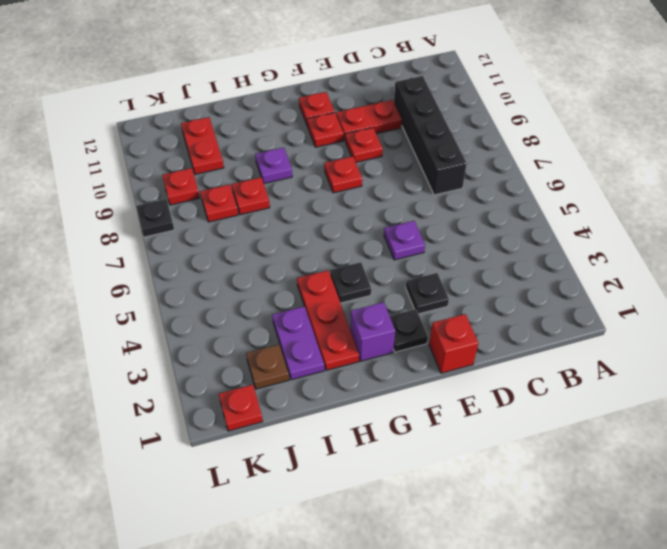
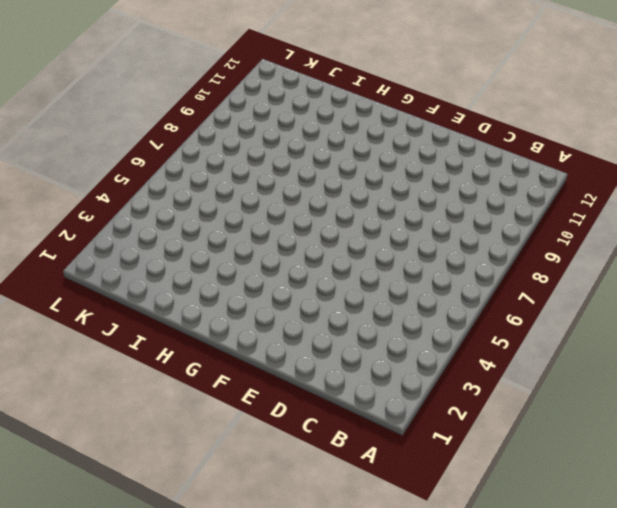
none -> black 1x4 brick [394,76,467,195]
none -> red 1x2 plate [336,100,402,140]
none -> red 1x1 brick [429,314,478,373]

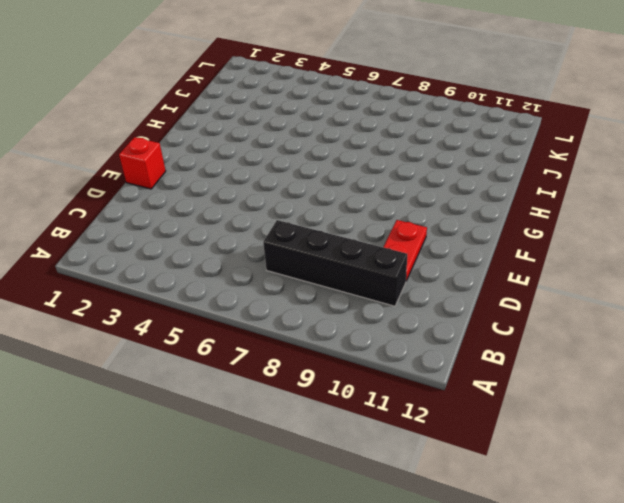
none -> black 1x1 plate [406,273,449,314]
none -> purple 1x1 plate [384,221,425,260]
none -> red 1x1 plate [345,128,383,162]

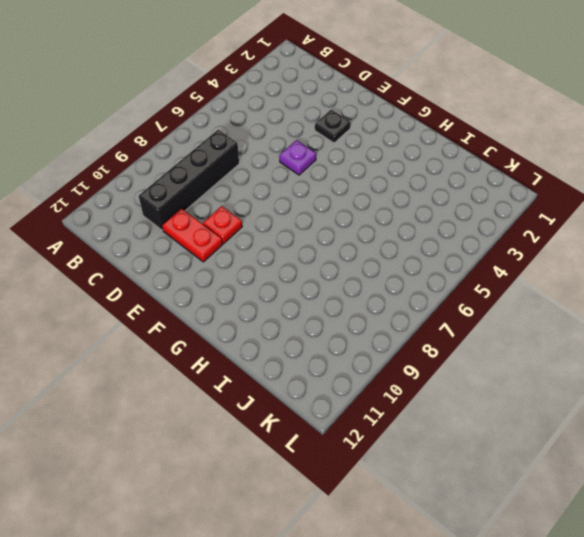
none -> red 1x1 brick [429,314,478,373]
none -> black 1x1 plate [390,309,428,352]
none -> red 1x1 plate [324,156,362,193]

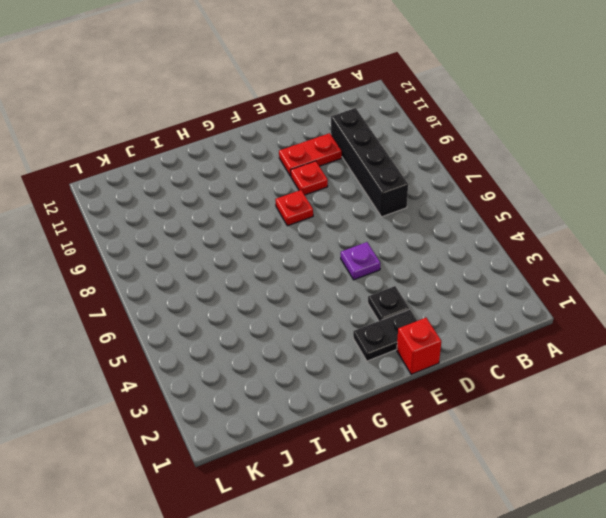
black 1x2 plate [353,309,417,361] -> black 1x1 plate [390,309,428,352]
none -> red 1x1 plate [307,113,344,147]
none -> red 1x1 plate [299,92,335,124]
none -> purple 1x1 brick [350,302,395,361]

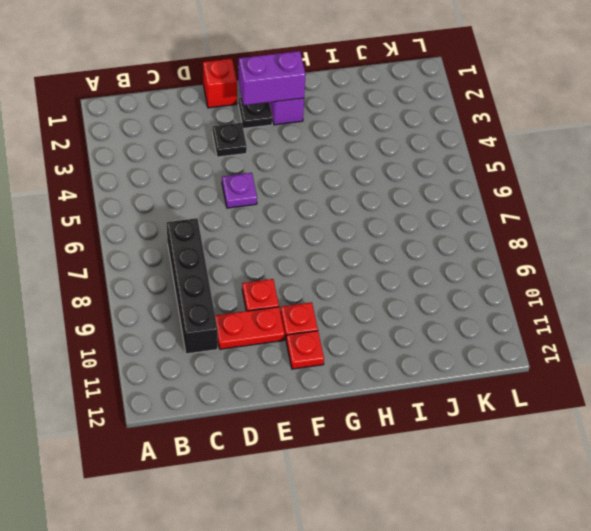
purple 1x2 brick [239,51,306,105] -> none
none -> red 1x1 plate [324,156,362,193]
none -> black 1x1 plate [330,262,371,303]
none -> red 1x3 plate [297,270,359,370]

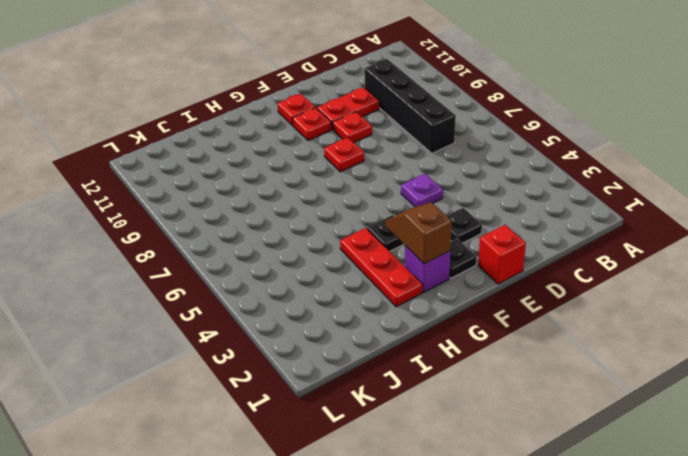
brown 1x2 slope [385,202,452,264] -> none
none -> purple 1x1 plate [255,148,292,183]
none -> purple 1x2 plate [272,306,324,380]
none -> red 1x1 plate [232,177,270,215]

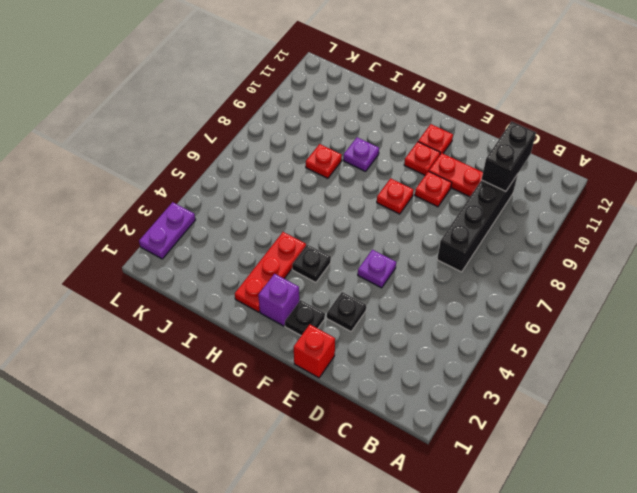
black 1x2 brick [482,122,536,191] -> none
purple 1x2 plate [139,202,195,259] -> purple 1x2 plate moved to [272,306,324,380]
none -> brown 1x1 plate [246,345,289,389]
none -> red 1x1 plate [200,184,238,222]
none -> red 1x2 plate [181,117,224,174]

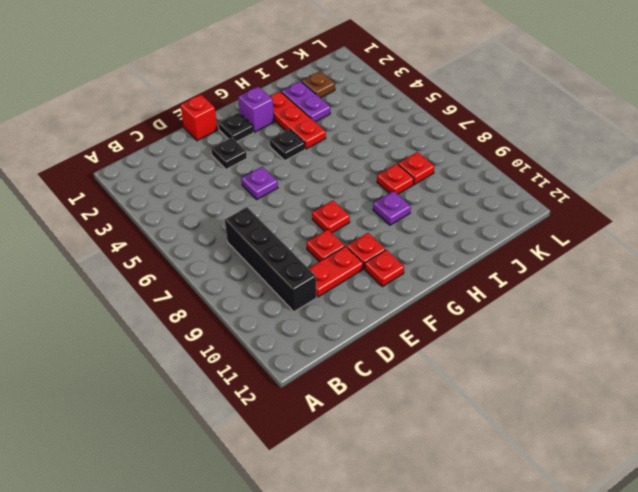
none -> red 1x2 plate [181,117,224,174]
none -> red 1x1 plate [219,385,263,431]
none -> red 1x1 plate [162,168,200,205]

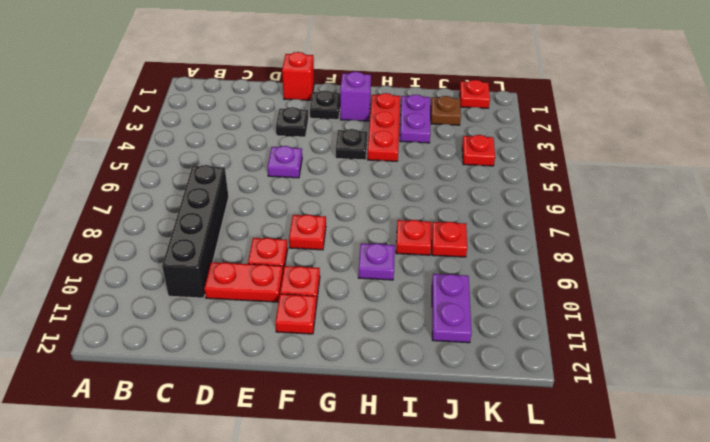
purple 1x2 plate [432,274,472,343] -> red 1x2 plate [181,117,224,174]
red 1x1 plate [462,135,495,166] -> red 1x1 plate moved to [162,168,200,205]
none -> black 1x1 plate [136,199,174,237]

